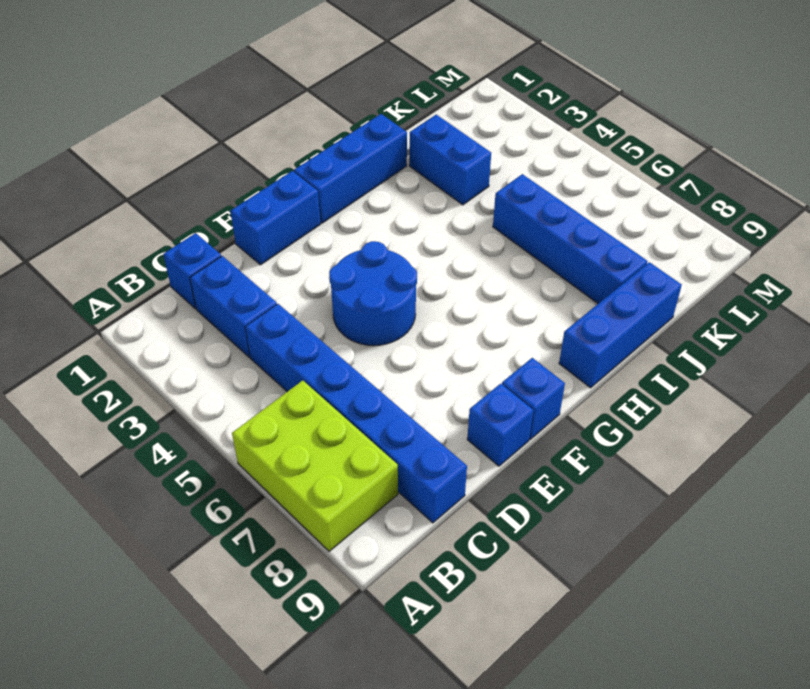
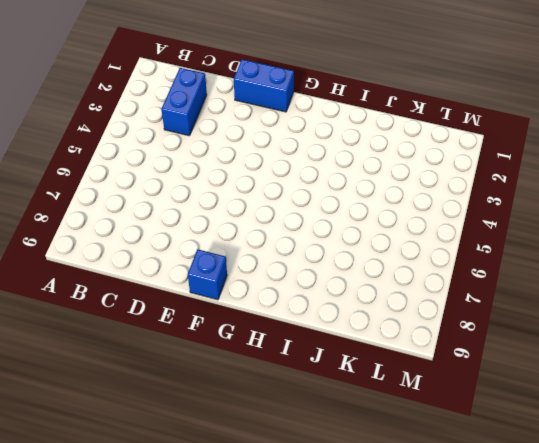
none -> lime 2x3 brick [232,380,398,551]
none -> blue 1x1 brick [163,233,221,309]
none -> blue 1x6 brick [245,304,467,523]

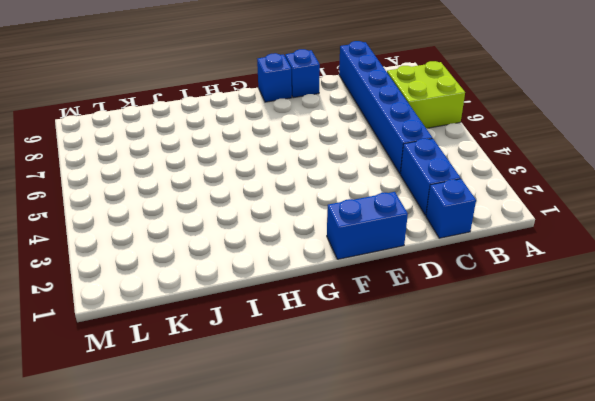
lime 2x2 brick [387,61,465,128] -> lime 2x3 brick [232,380,398,551]
none -> blue 2x2 round brick [329,241,417,346]
none -> blue 1x3 brick [294,114,407,223]
none -> blue 1x3 brick [559,262,682,388]

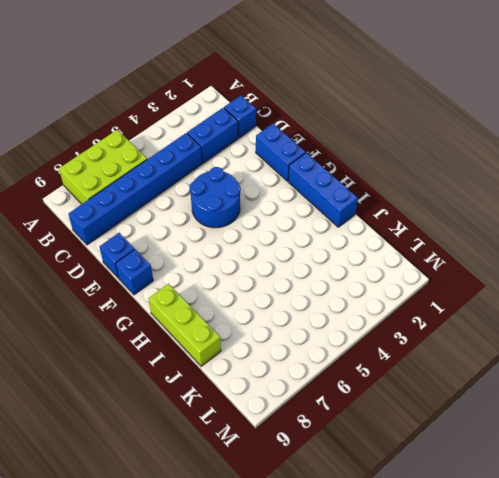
lime 1x3 brick [149,284,221,366] -> blue 1x3 brick [559,262,682,388]
none -> blue 1x2 brick [409,115,491,205]
none -> blue 1x4 brick [493,174,648,304]

